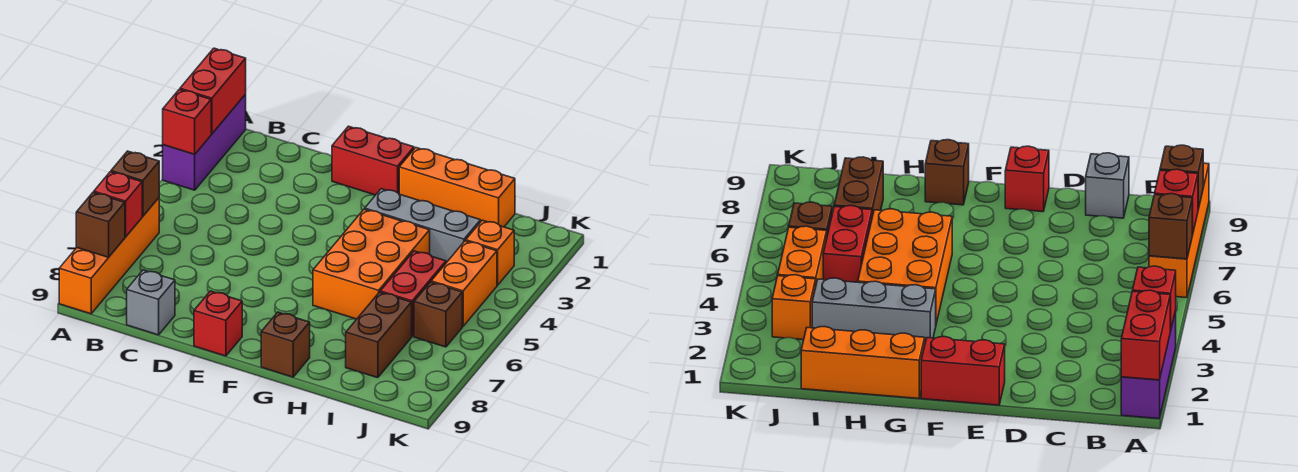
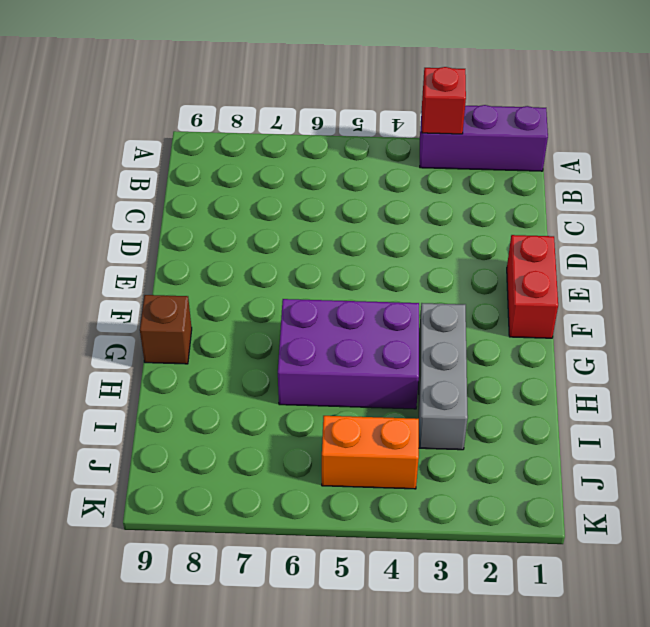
purple 2x3 brick [278,299,419,409] -> orange 2x3 brick [313,209,430,319]
none -> orange 1x4 brick [59,198,159,314]
none -> grey 1x1 brick [127,270,175,335]
none -> red 1x1 brick [194,291,242,356]

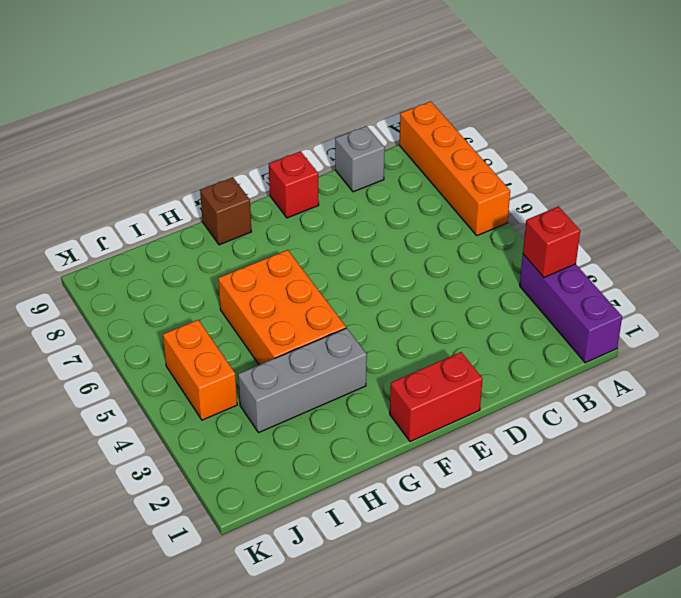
none -> orange 1x3 brick [399,148,515,227]
none -> red 1x2 brick [380,251,446,336]
none -> brown 1x2 brick [346,292,412,378]

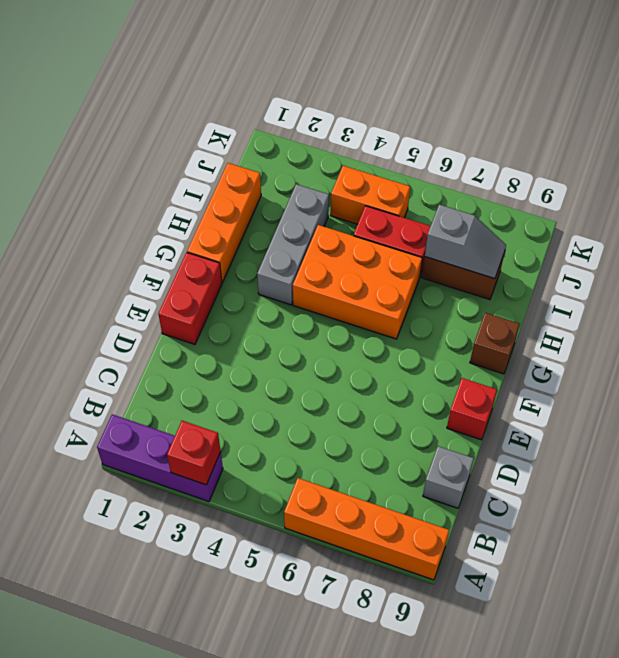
grey 1x2 slope [425,205,506,279] -> none
none -> orange 1x1 brick [466,220,514,285]
none -> brown 1x1 brick [414,282,462,347]
none -> red 1x2 brick [180,48,246,134]

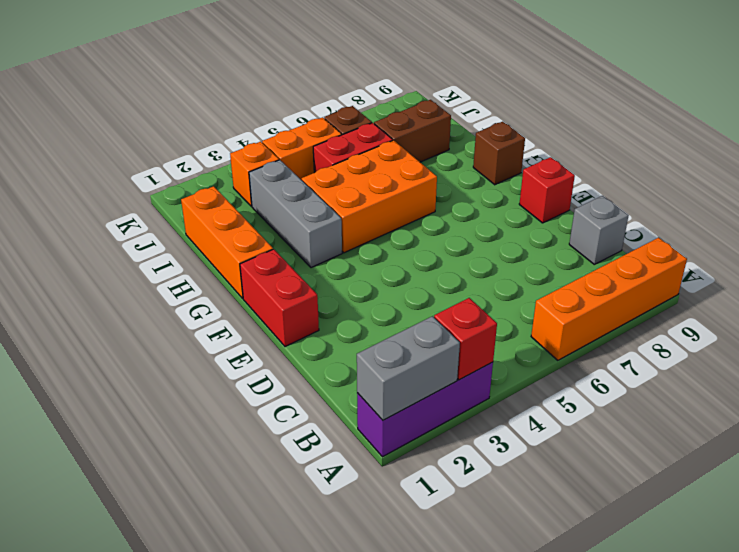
grey 1x2 brick [357,316,460,420] -> red 1x2 brick [180,48,246,134]
none -> brown 1x1 brick [111,151,159,216]
none -> red 1x1 brick [94,172,142,237]
none -> brown 1x1 brick [76,192,125,257]

